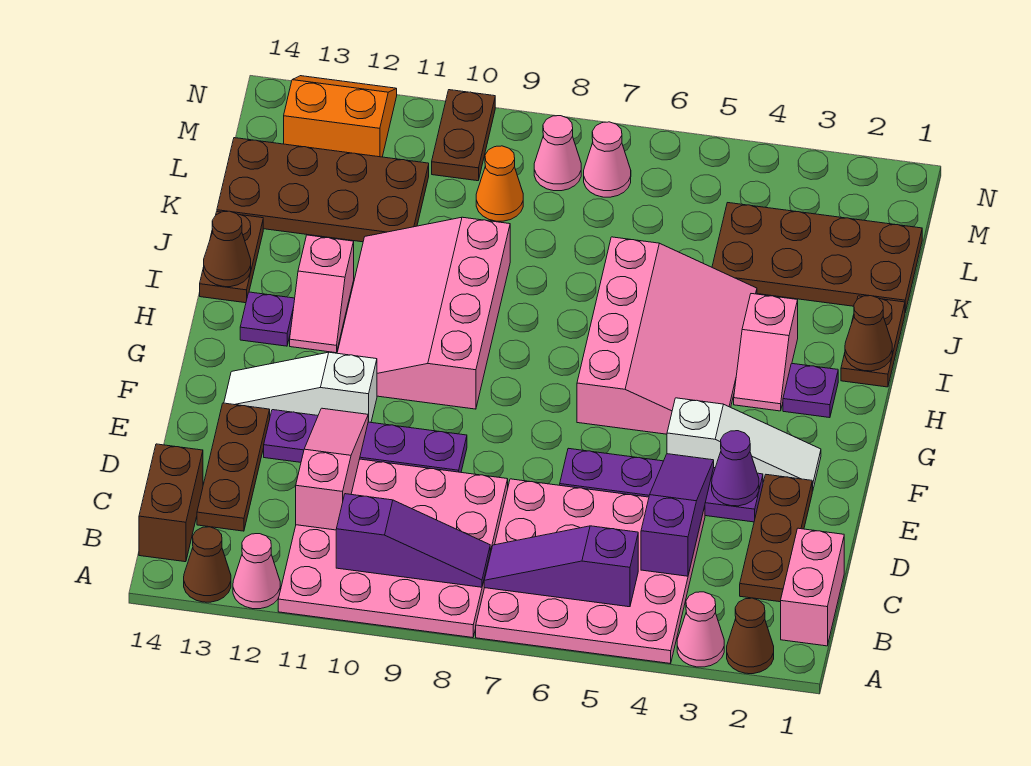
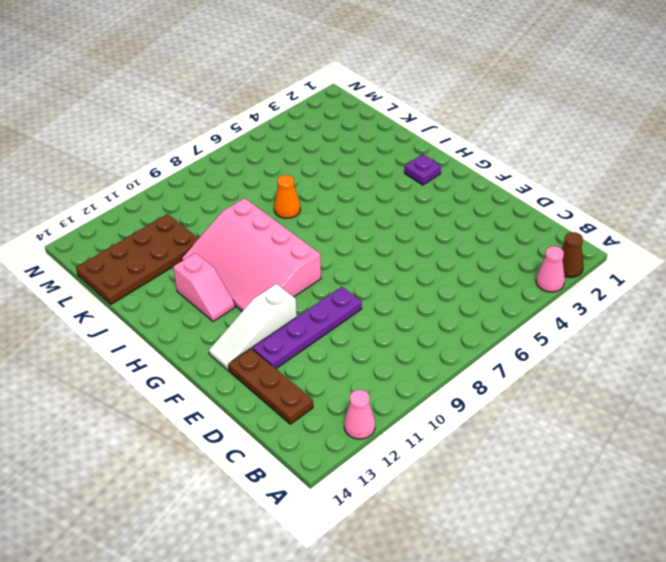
orange 1x1 cone [274,175,300,218] -> orange 1x1 cone moved to [476,146,523,221]
none -> pink 4x4 plate [476,479,705,664]
none -> pink 4x4 plate [278,459,508,638]
none -> brown 1x1 cone [184,527,231,602]
none -> pink 1x2 brick [781,528,844,646]

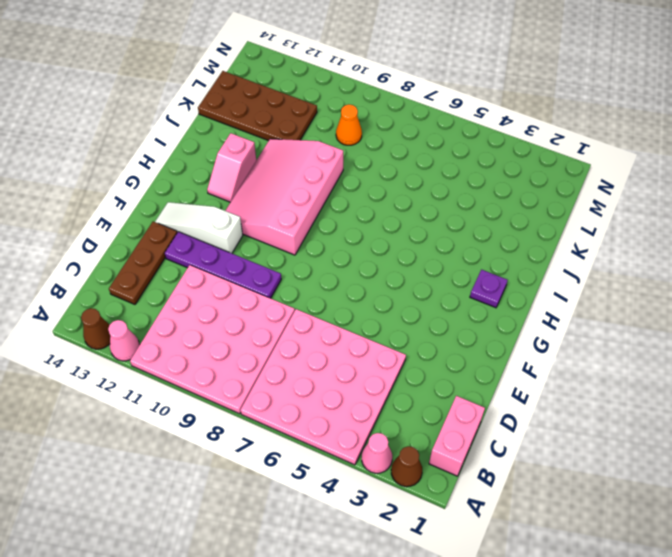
none -> brown 1x2 brick [139,444,203,562]
none -> brown 1x3 plate [740,475,812,602]
none -> purple 1x4 plate [560,448,763,522]
none -> white 1x3 slope [667,398,821,491]

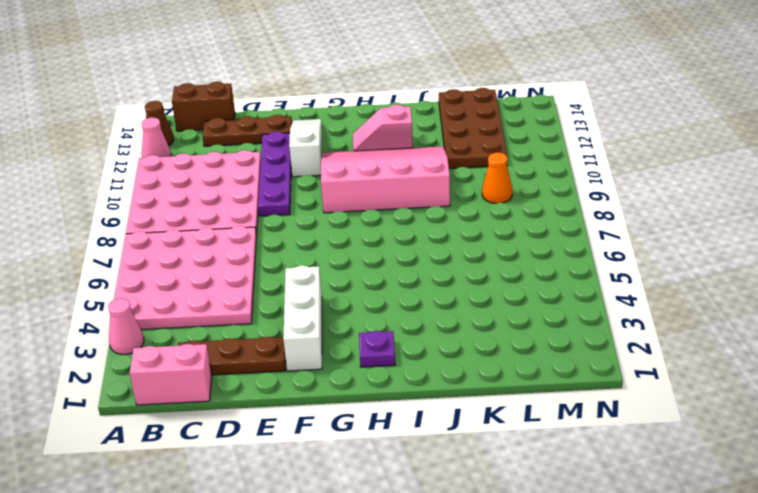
white 1x3 brick [283,266,322,371] -> white 1x3 slope [667,398,821,491]
none -> brown 1x1 cone [727,598,774,674]
none -> purple 1x4 plate [560,448,763,522]
none -> pink 3x4 slope [577,237,757,434]
none -> pink 1x2 slope [734,294,798,411]

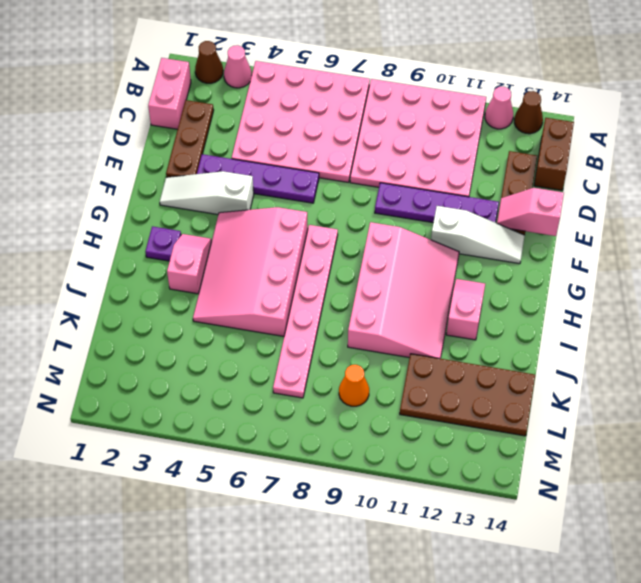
pink 1x2 slope [497,188,564,236] -> none
pink 1x6 plate [273,225,338,398] -> none
none -> purple 1x1 plate [240,292,295,346]
none -> brown 1x2 plate [841,296,905,387]
none -> brown 1x2 plate [200,212,263,303]
none -> brown 2x4 plate [712,203,922,312]

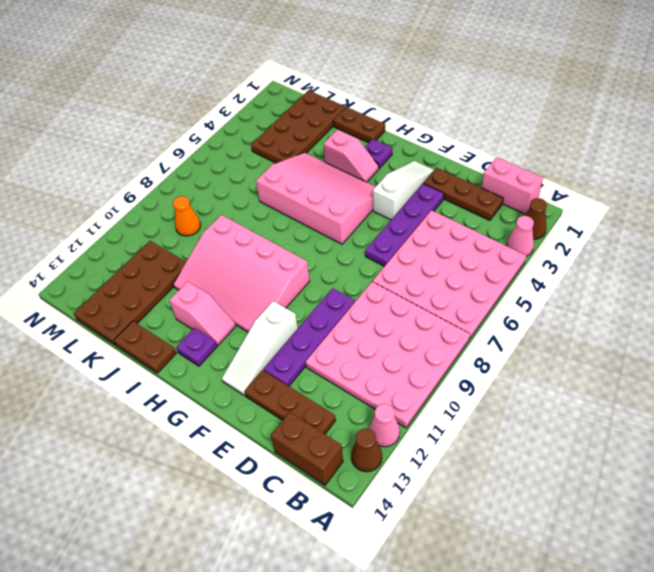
none -> pink 1x1 cone [584,122,631,197]
none -> pink 1x1 cone [534,116,581,191]
none -> brown 1x2 plate [432,90,495,181]
none -> orange 2x2 slope [284,76,397,157]

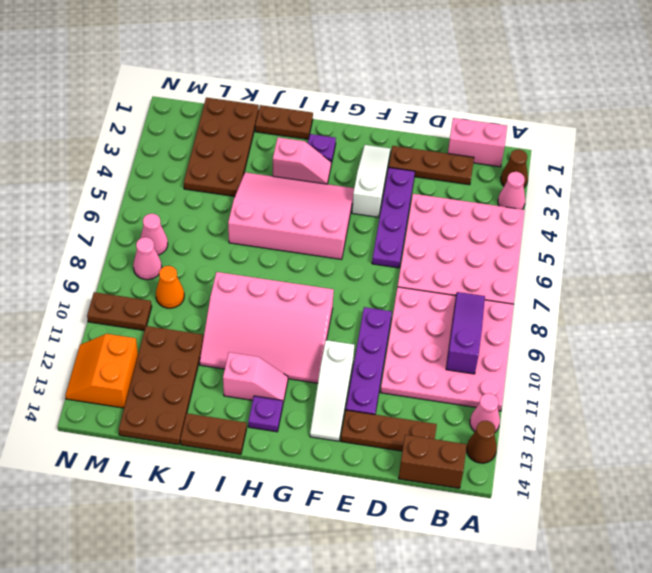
none -> purple 1x3 slope [484,526,638,607]
none -> purple 1x3 slope [641,454,714,576]
none -> pink 1x3 slope [296,408,368,530]
none -> purple 1x1 cone [712,431,759,506]

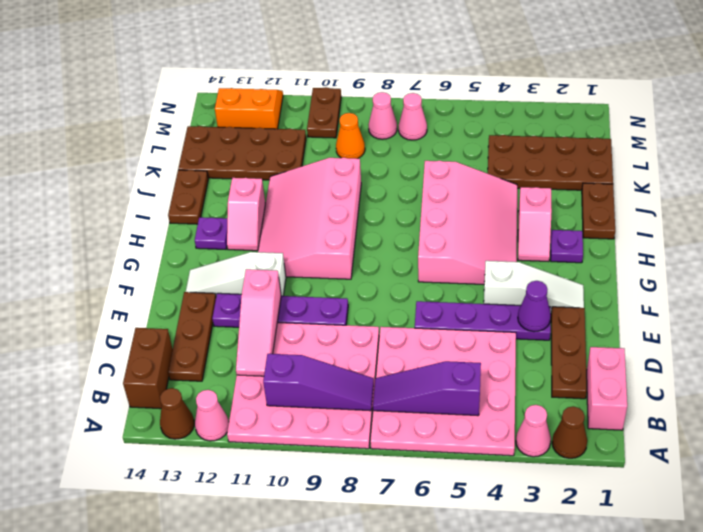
pink 1x3 slope [236,269,281,376] -> pink 1x3 slope turned to [296,408,368,530]
none -> purple 1x3 slope [641,454,714,576]
none -> brown 1x1 cone [845,296,892,371]
none -> brown 1x1 cone [204,211,251,287]

